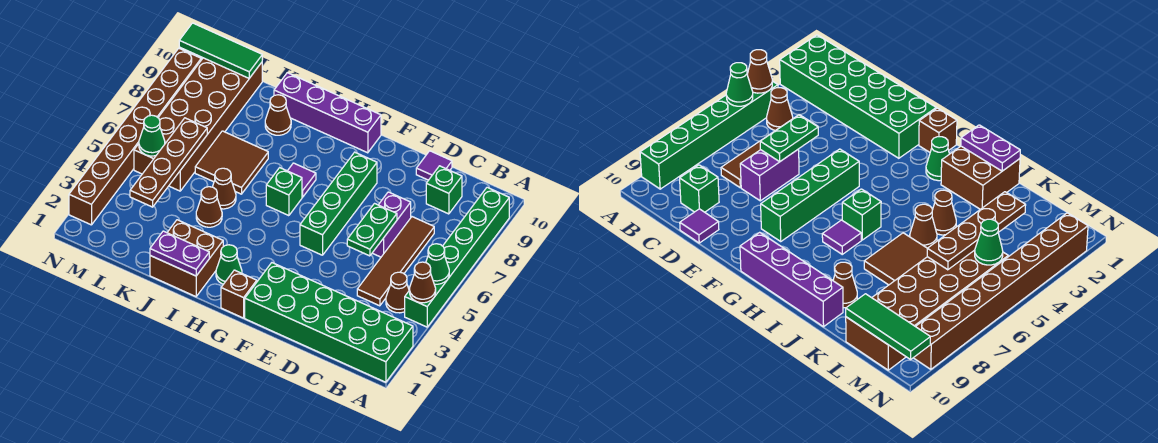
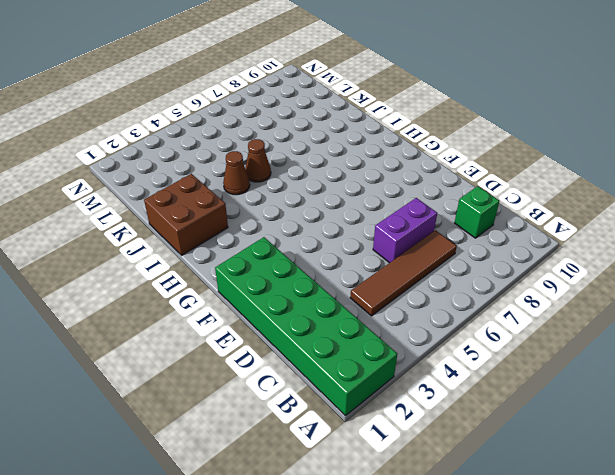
none -> green 1x6 brick [405,187,509,327]
none -> brown 1x1 cone [386,272,409,313]
none -> purple 1x1 tile [416,151,452,180]

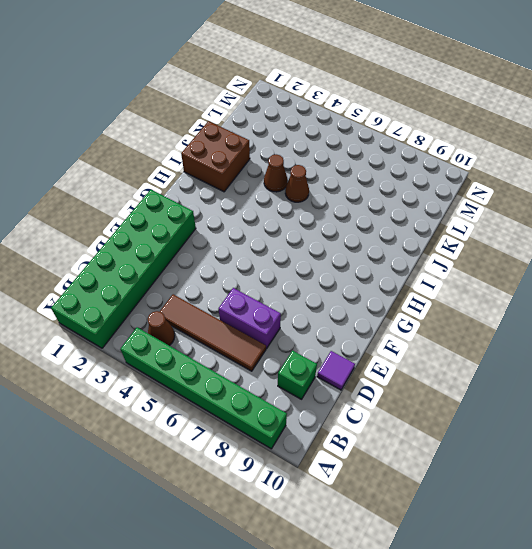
none -> green 1x4 brick [300,152,377,255]
none -> brown 1x1 brick [221,270,257,318]
none -> purple 1x4 brick [274,73,381,153]

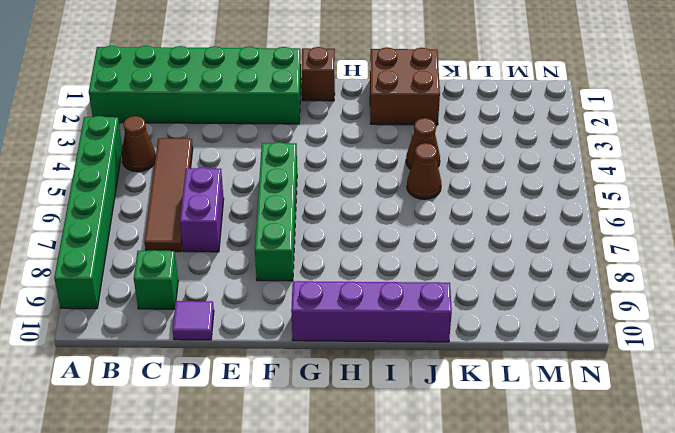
none -> green 1x1 cone [216,245,242,284]
none -> green 1x1 brick [266,168,302,216]
none -> purple 1x1 tile [288,163,316,197]

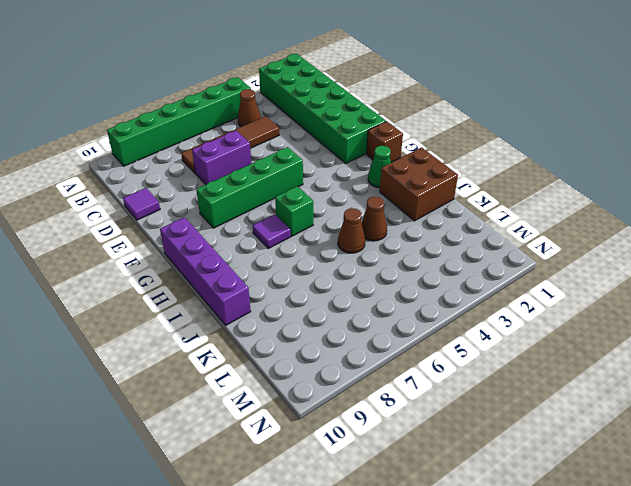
none -> green 1x1 brick [426,166,462,214]
none -> brown 2x2 tile [195,131,268,194]
none -> brown 1x1 cone [265,95,291,135]

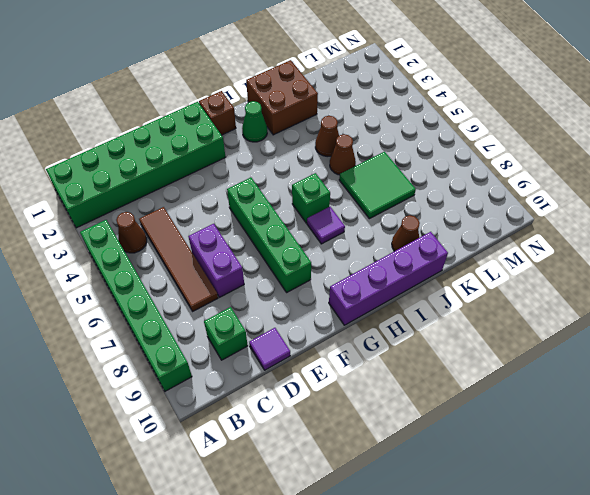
green 2x2 tile [339,152,416,219] -> brown 2x2 tile [195,131,268,194]
none -> brown 2x6 brick [134,58,262,191]
none -> brown 1x8 brick [69,48,201,225]
none -> brown 1x1 cone [410,262,436,303]

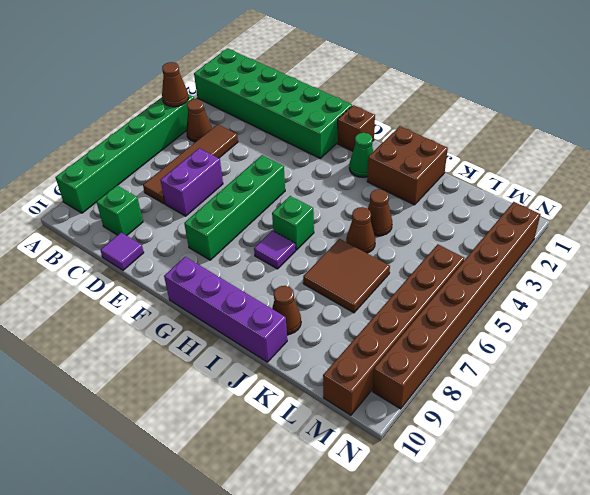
brown 1x6 brick [323,244,464,415] -> brown 2x6 brick [134,58,262,191]
none -> green 1x1 cone [426,244,449,284]
none -> green 1x2 plate [347,204,397,256]
none -> purple 1x2 plate [150,231,209,276]

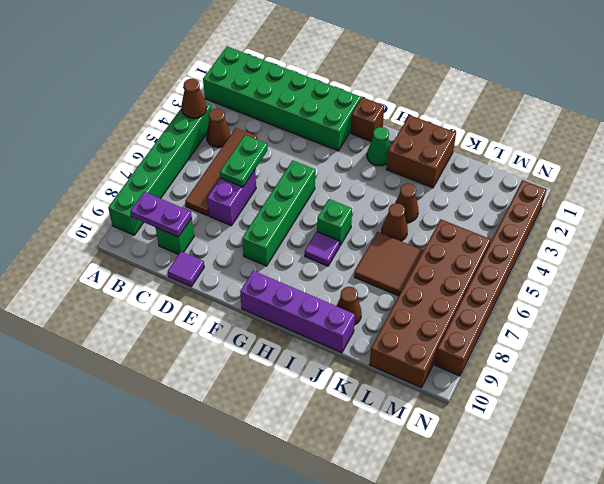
purple 1x2 plate [131,192,192,237] -> purple 1x2 plate moved to [150,231,209,276]
none -> green 1x1 cone [426,244,449,284]
none -> brown 1x4 plate [130,118,207,207]
none -> green 1x3 tile [179,23,262,78]

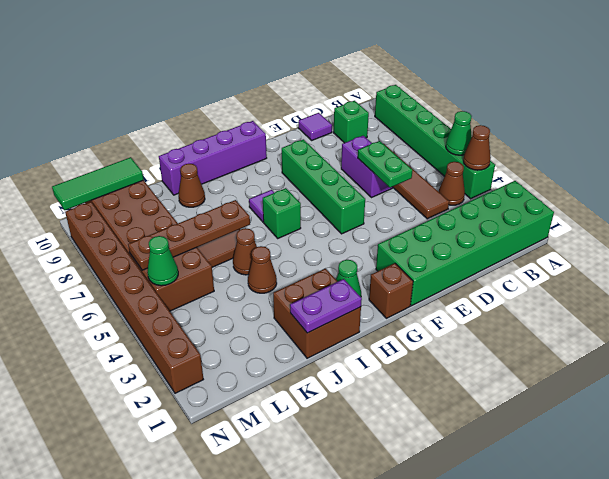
brown 1x4 plate [128,200,250,270] -> brown 1x4 plate turned to [130,118,207,207]

